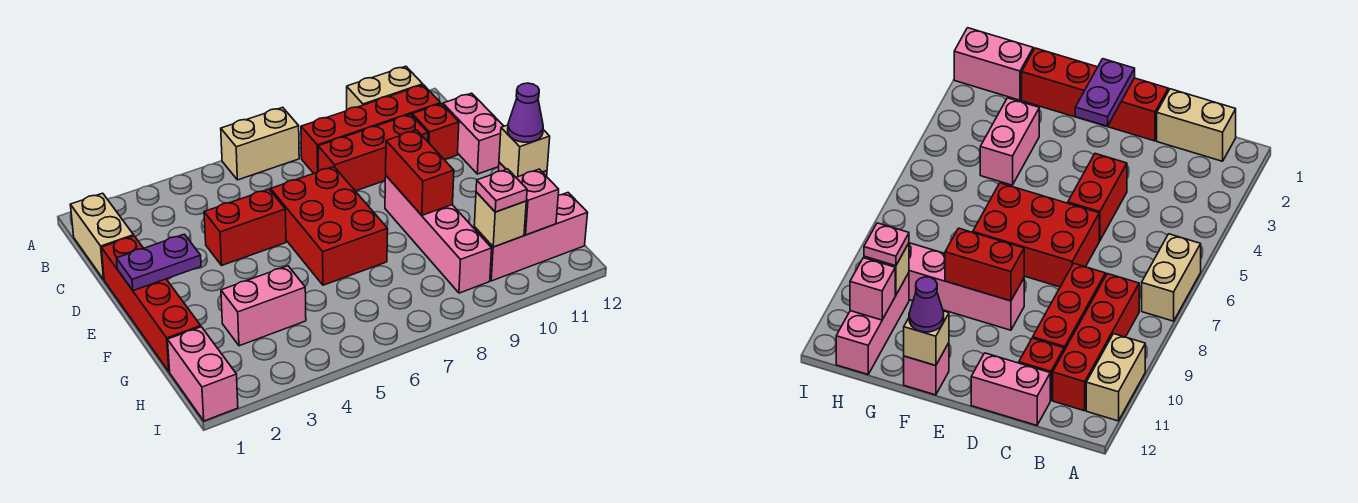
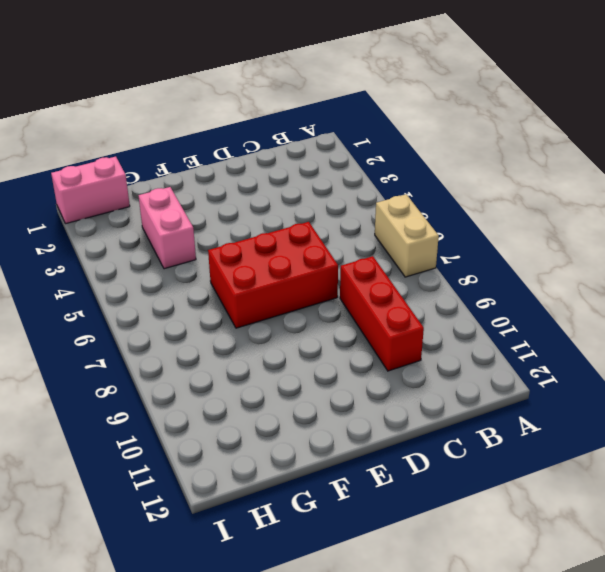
none -> tan 1x2 brick [347,66,423,110]
none -> tan 1x2 brick [70,193,134,279]
none -> red 1x4 brick [301,85,441,173]

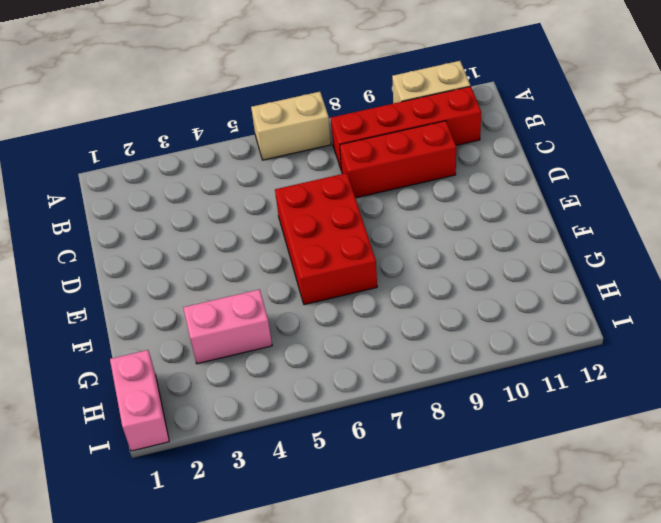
none -> tan 1x2 brick [70,193,134,279]
none -> red 1x1 brick [412,104,459,160]
none -> pink 1x2 brick [443,93,504,174]

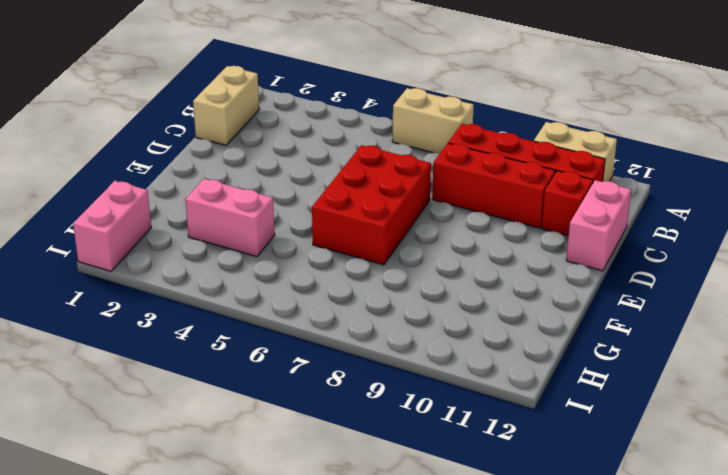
none -> red 1x4 brick [101,236,201,372]
none -> red 1x2 brick [204,189,286,265]
none -> pink 1x4 brick [385,176,492,293]

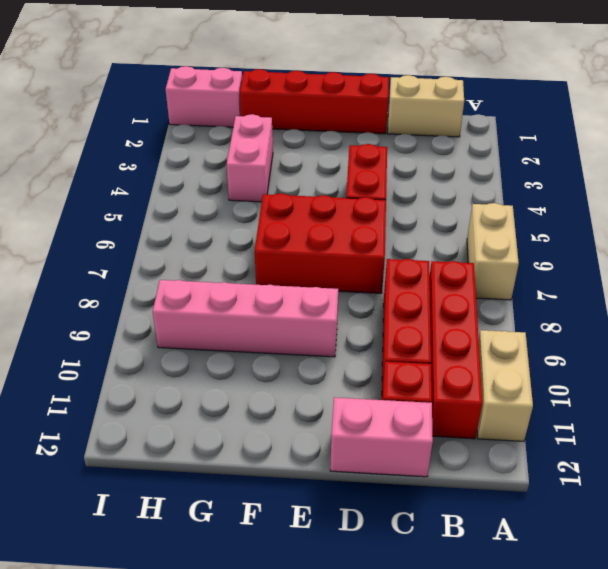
none -> pink 1x1 brick [904,343,949,395]
none -> pink 1x3 brick [474,193,588,281]
none -> purple 1x2 plate [116,234,201,291]

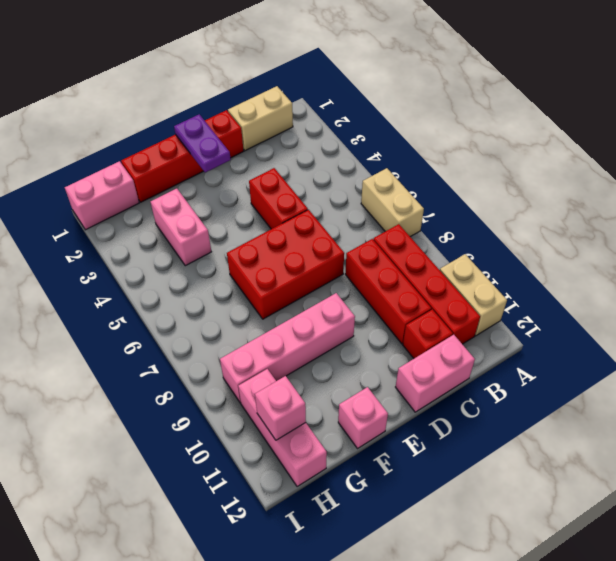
none -> red 1x2 brick [386,130,454,215]
none -> tan 1x1 brick [499,125,550,177]
none -> tan 1x1 brick [474,192,526,247]

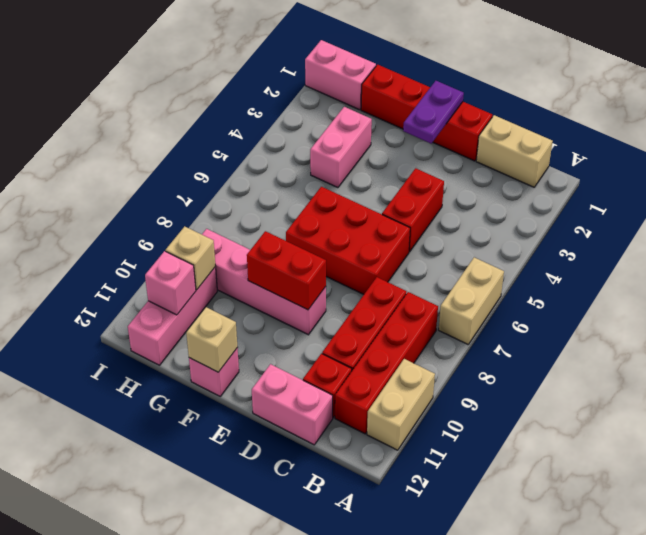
none -> purple 1x1 cone [508,83,543,142]
none -> pink 1x1 plate [476,169,527,212]

